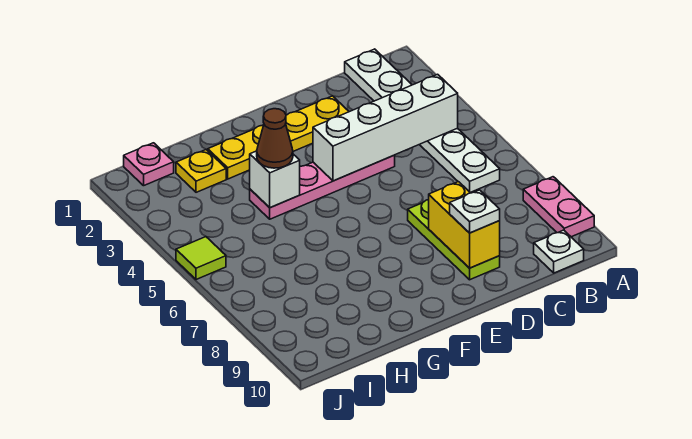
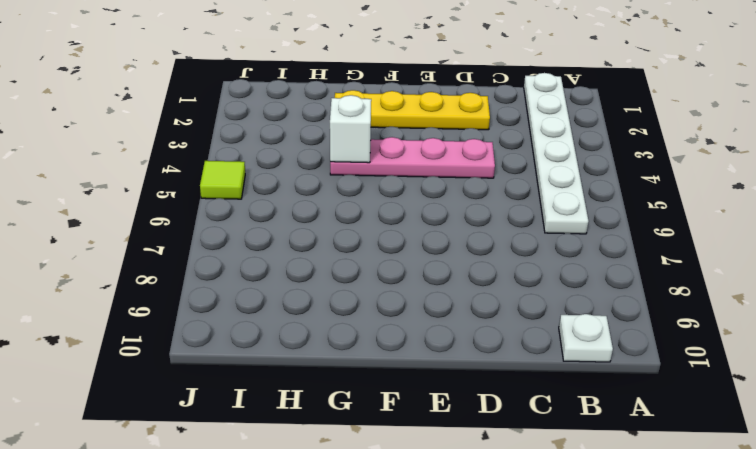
none -> pink 1x2 plate [523,177,594,237]
none -> lime 1x3 plate [408,200,500,280]
none -> yellow 1x1 plate [176,150,226,192]

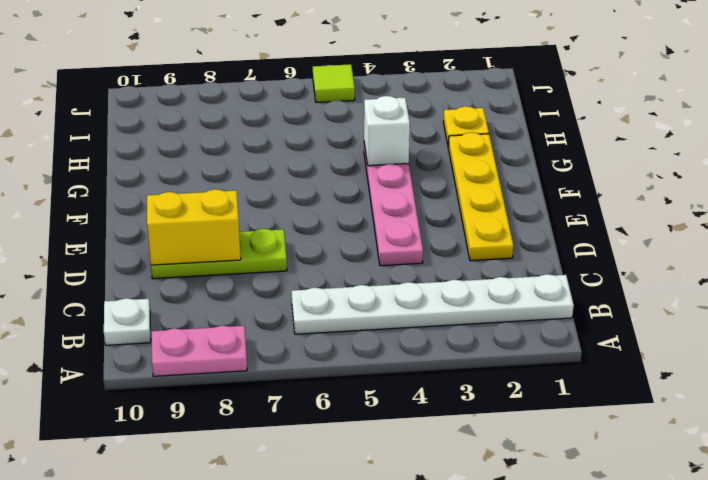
none -> pink 1x1 plate [124,143,174,186]
none -> white 1x4 brick [313,74,458,181]
none -> white 1x1 plate [450,190,500,233]

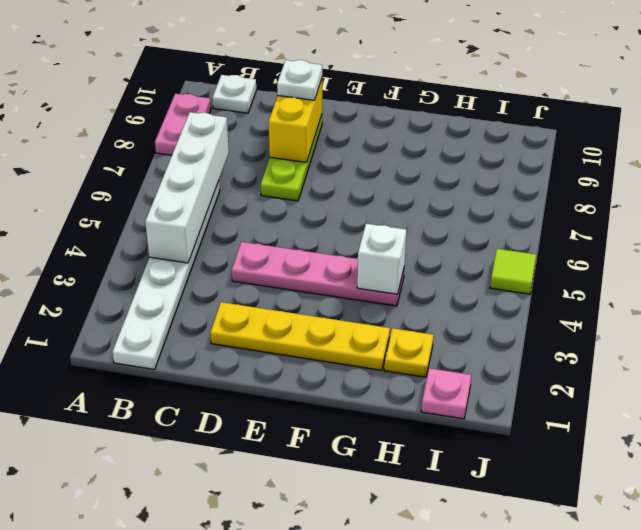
white 1x4 brick [145,112,229,263] -> white 1x4 brick turned to [313,74,458,181]
none -> brown 1x1 cone [257,109,293,168]

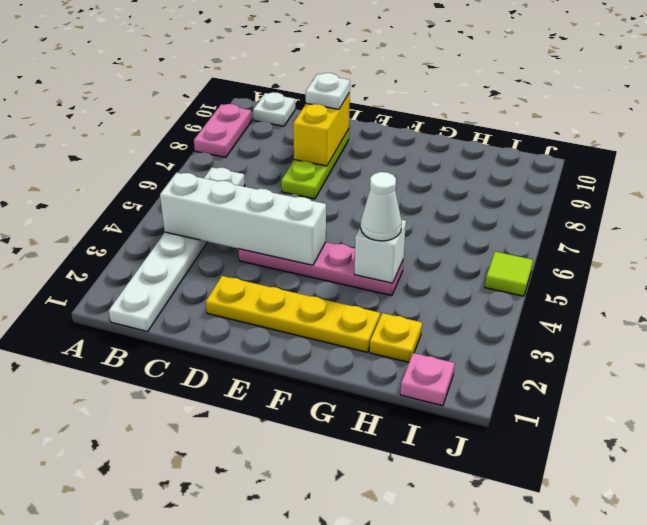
white 1x1 cone [361,172,402,241] -> brown 1x1 cone [257,109,293,168]

